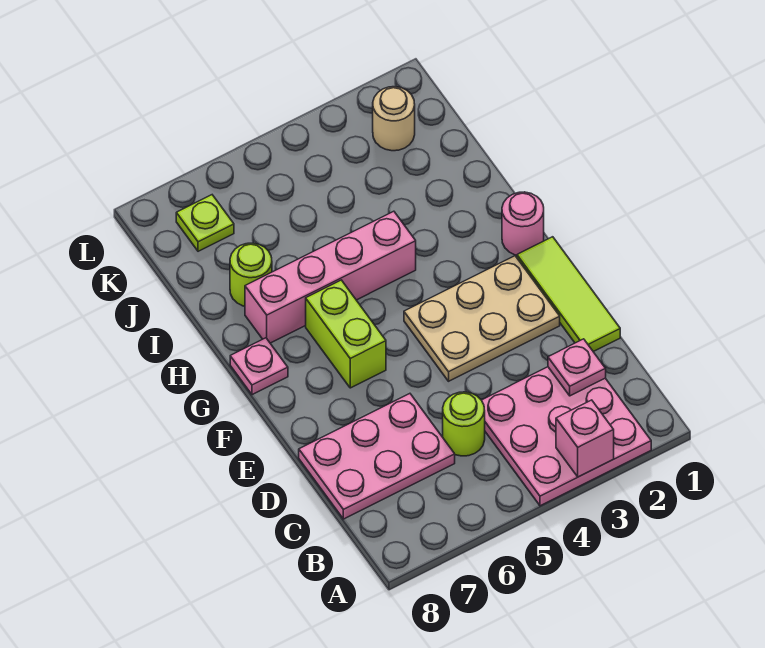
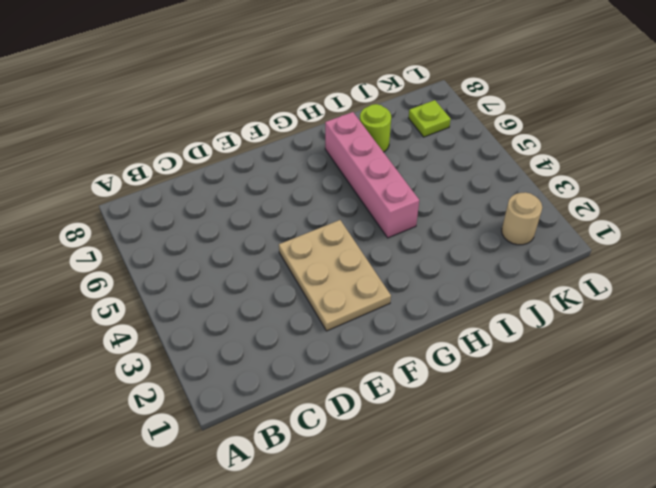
none -> pink 3x3 plate [482,367,651,506]
none -> lime 1x1 round brick [443,392,485,456]
none -> pink 2x3 plate [299,394,455,519]

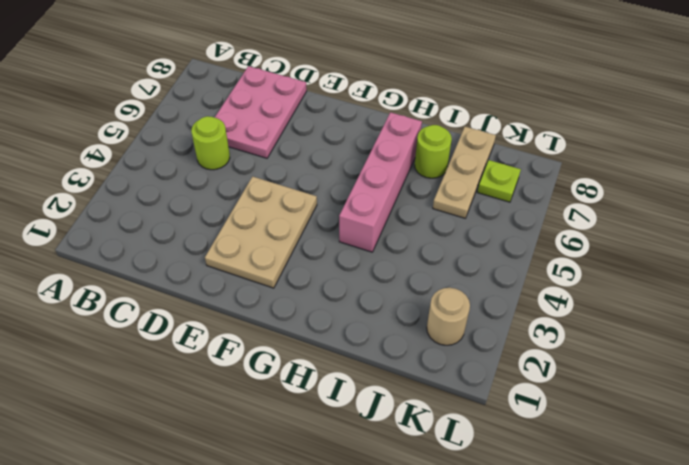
tan 1x3 plate [433,127,496,218] -> none
none -> pink 3x3 plate [482,367,651,506]
none -> lime 1x3 tile [517,237,620,352]
none -> lime 1x2 brick [306,280,386,388]

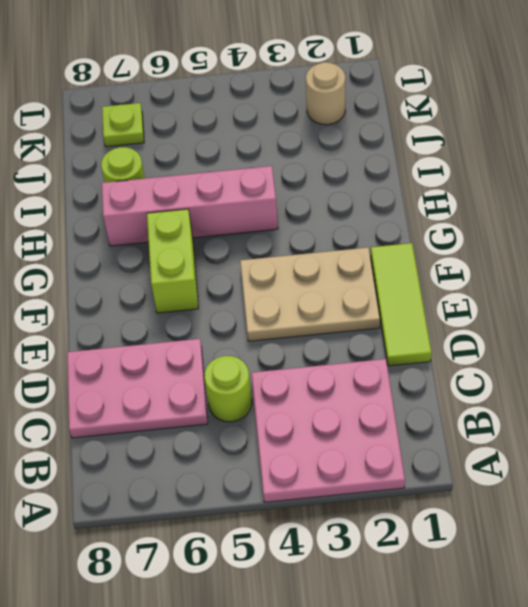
none -> pink 1x1 round brick [502,192,544,255]
none -> pink 1x1 plate [230,338,288,395]
none -> pink 1x1 brick [556,400,614,477]

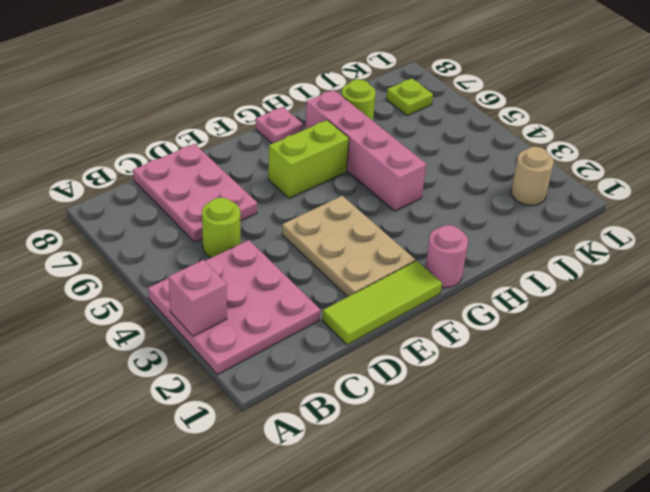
none -> pink 1x1 plate [548,339,606,396]

